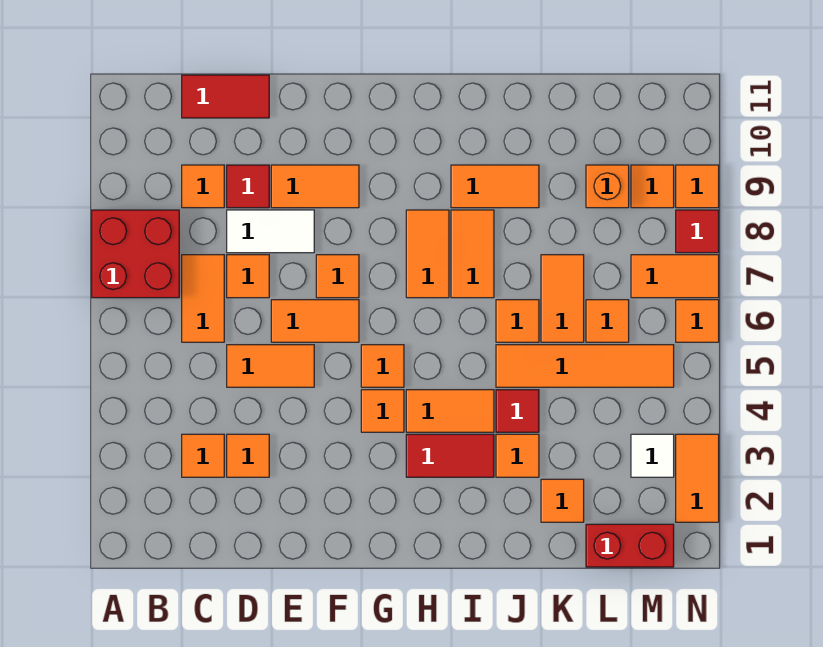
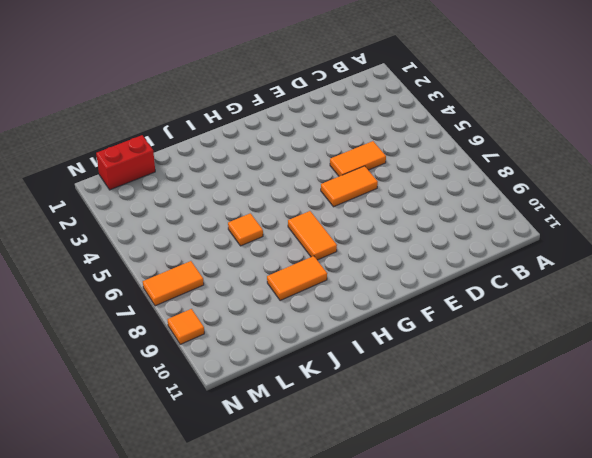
none -> red 2x2 brick [92,210,179,298]
none -> orange 1x1 tile [182,434,224,477]
none -> orange 1x2 tile [182,255,224,342]
none -> orange 1x1 tile [182,165,224,208]

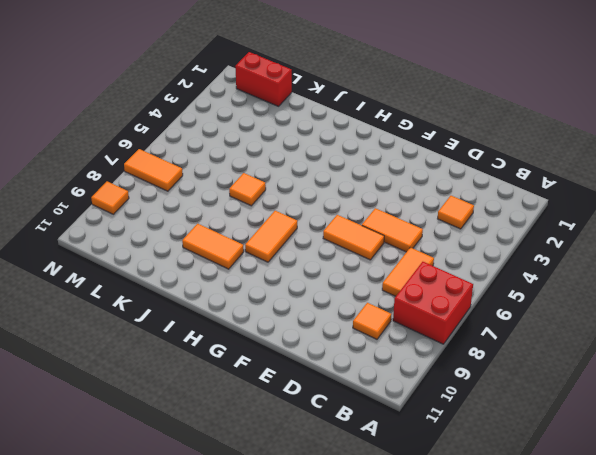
none -> red 1x2 tile [182,75,269,118]
none -> orange 1x1 tile [227,434,269,477]
none -> orange 1x1 tile [227,255,269,298]
none -> white 1x2 tile [227,210,314,253]

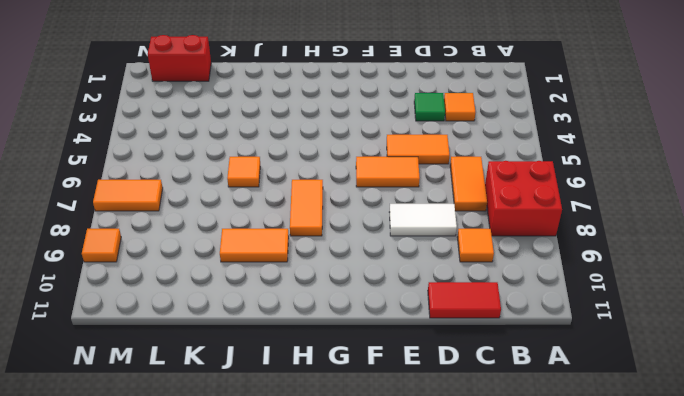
green 1x1 tile [414,93,445,121] -> orange 1x1 tile [227,434,269,477]
none -> orange 1x1 tile [227,255,269,298]
none -> red 1x1 tile [227,165,269,208]
none -> orange 1x2 tile [271,165,359,208]
none -> orange 1x1 tile [316,255,359,298]

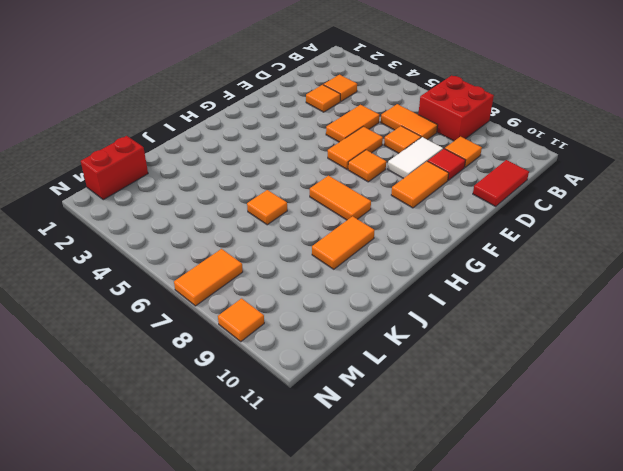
none -> orange 1x1 tile [361,390,404,432]
none -> orange 1x1 tile [361,345,404,387]
none -> red 1x2 tile [406,434,494,477]
none -> orange 1x2 tile [406,390,494,432]

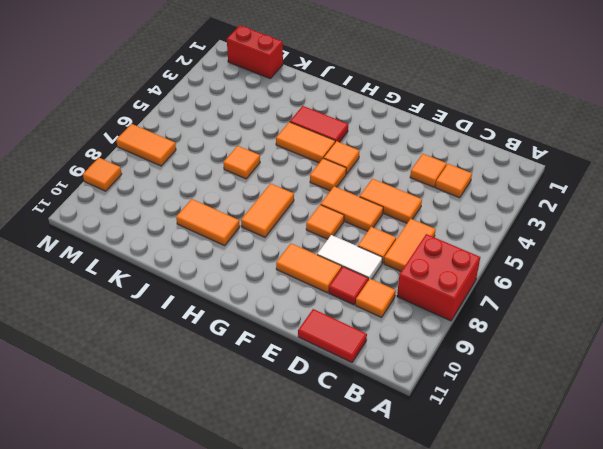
none -> orange 1x2 tile [451,210,494,298]
none -> orange 1x1 tile [496,434,539,477]
none -> red 1x1 tile [496,390,539,432]
none -> orange 1x4 tile [496,345,674,387]

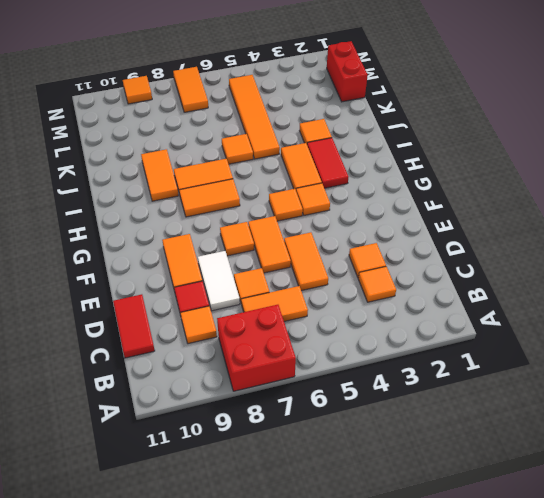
none -> red 1x1 tile [496,390,539,432]
none -> orange 1x1 tile [541,479,584,522]
none -> orange 1x2 tile [541,255,584,342]
none -> orange 1x1 tile [586,300,629,342]

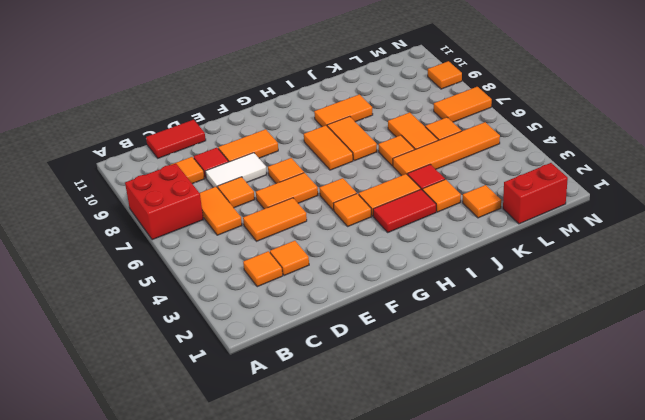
none -> orange 1x1 brick [586,165,629,208]
none -> white 1x1 tile [631,434,674,477]
none -> orange 1x1 tile [631,165,674,208]
none -> orange 1x2 tile [676,434,719,522]

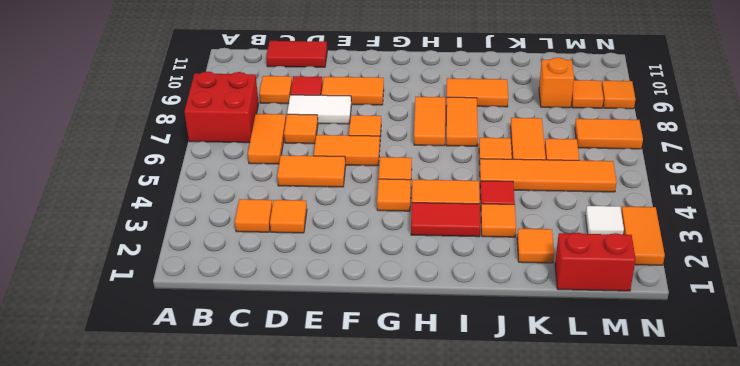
none -> orange 1x1 tile [676,300,719,342]
none -> red 1x1 tile [676,210,719,253]

